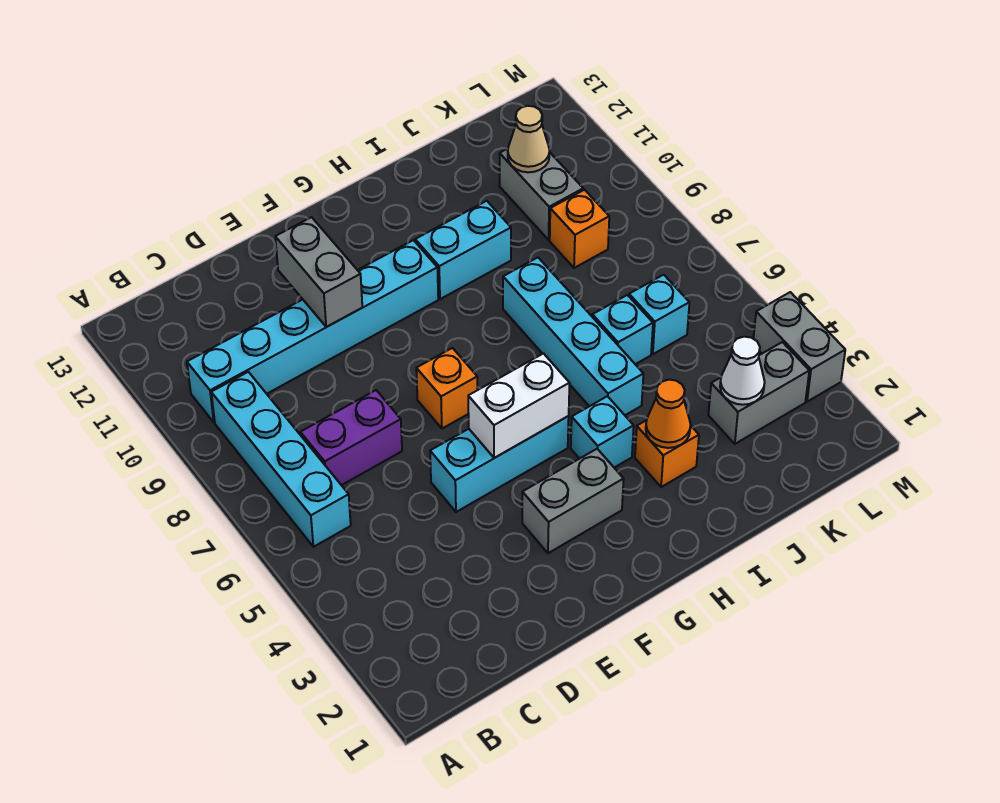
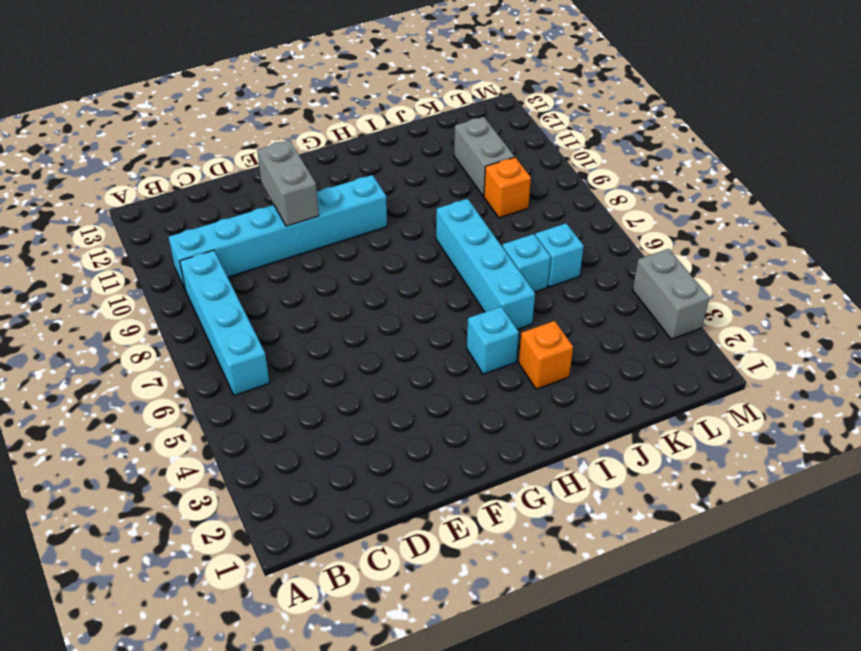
none -> purple 1x2 brick [300,390,402,485]
none -> cyan 1x3 brick [430,416,569,512]
none -> grey 1x2 brick [522,449,624,553]

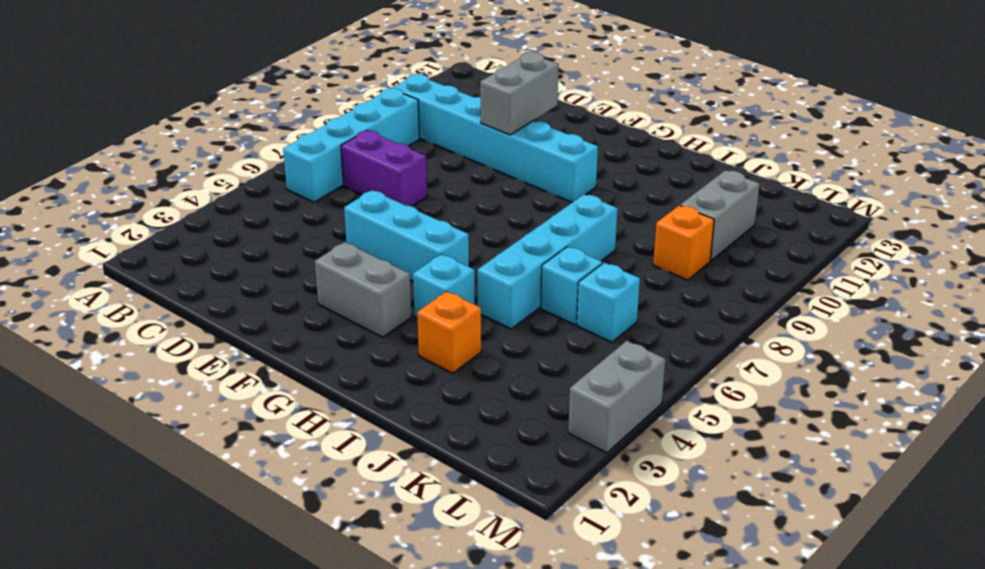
none -> orange 1x1 brick [416,348,477,429]
none -> cyan 1x2 brick [415,201,511,299]
none -> grey 1x2 brick [708,342,809,444]

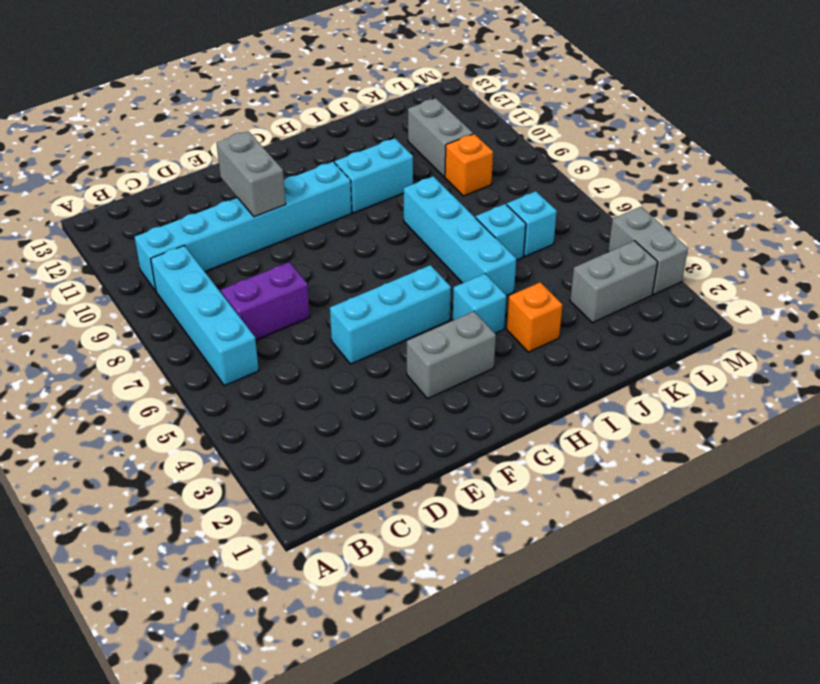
none -> orange 1x1 brick [416,348,477,429]
none -> white 1x2 brick [468,354,570,458]
none -> orange 1x1 cone [646,380,691,448]

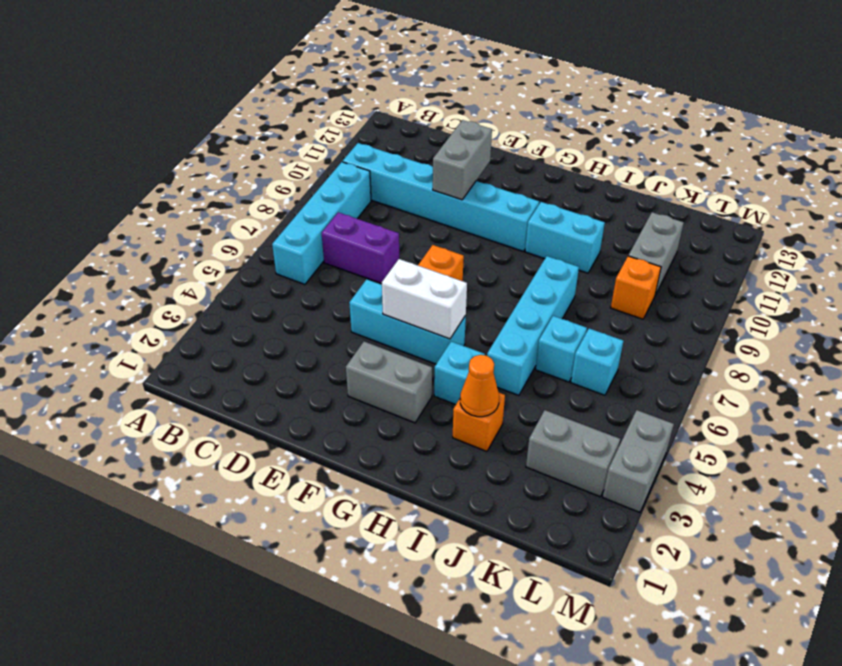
none -> white 1x1 cone [720,337,765,405]
none -> tan 1x1 cone [508,106,550,172]

